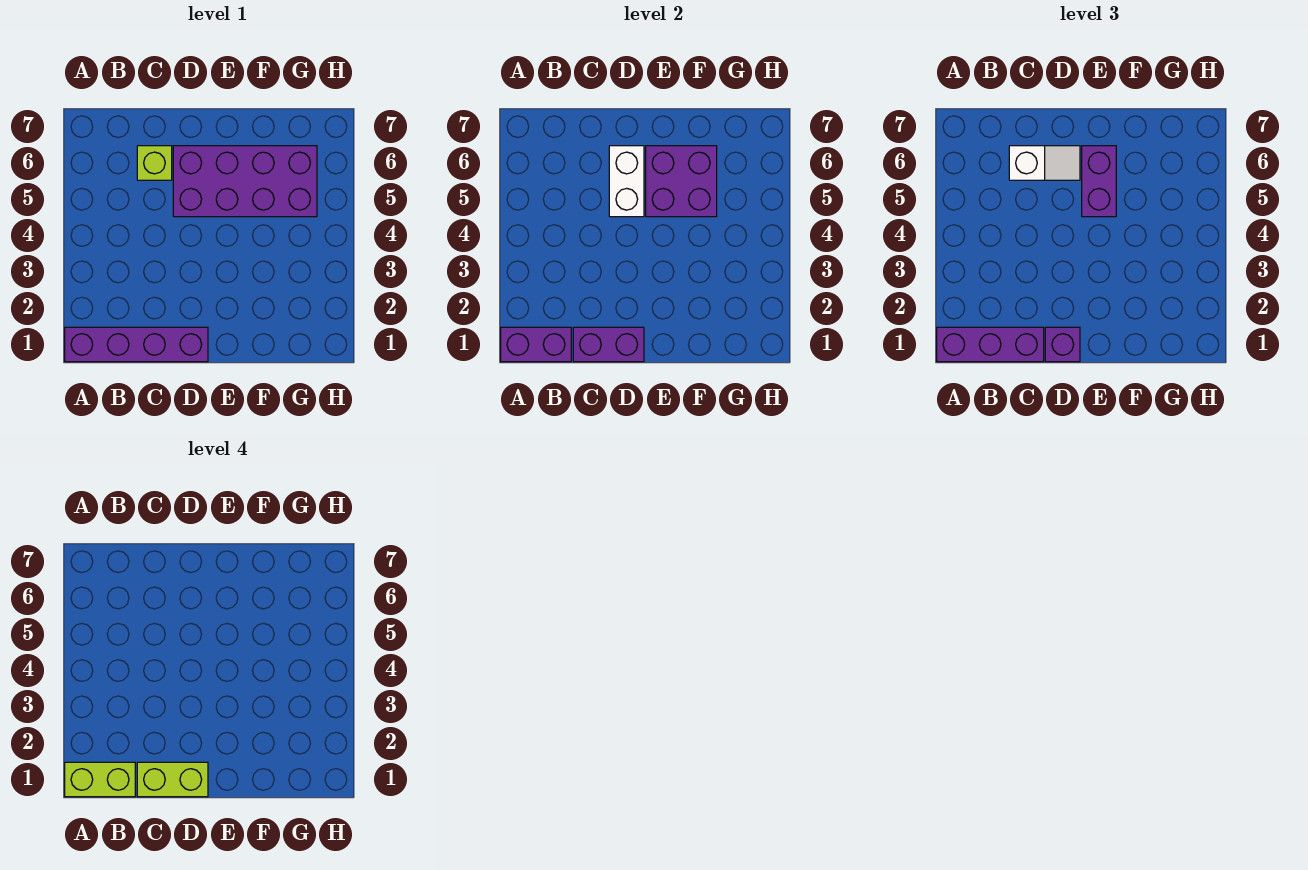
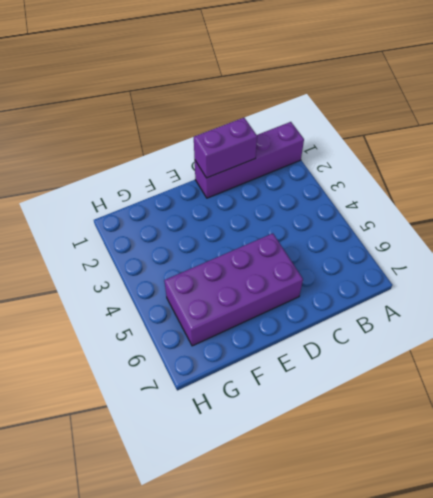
none -> lime 1x1 brick [137,146,172,180]
none -> purple 1x2 brick [501,327,571,362]
none -> white 1x2 brick [609,146,644,217]

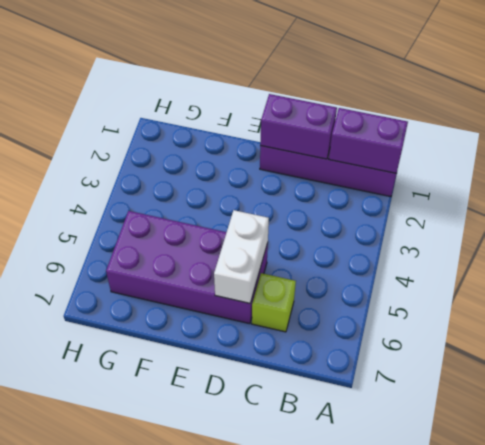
none -> purple 2x2 brick [646,146,717,217]
none -> purple 1x3 brick [937,327,1044,362]
none -> white 1x2 slope [1009,146,1080,180]

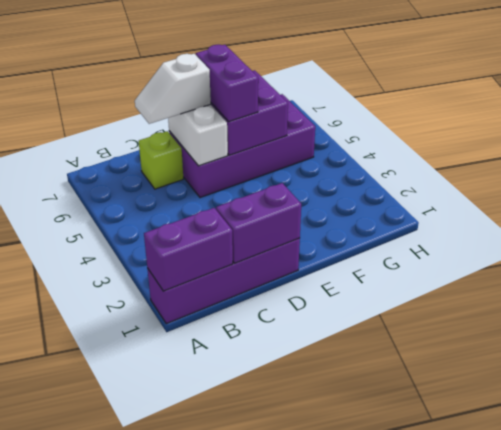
white 1x2 slope [135,54,211,124] -> white 1x2 slope turned to [1009,146,1080,180]
none -> purple 1x3 brick [937,327,1044,362]
none -> purple 1x1 brick [1045,327,1080,362]
none -> lime 1x2 brick [65,762,135,797]

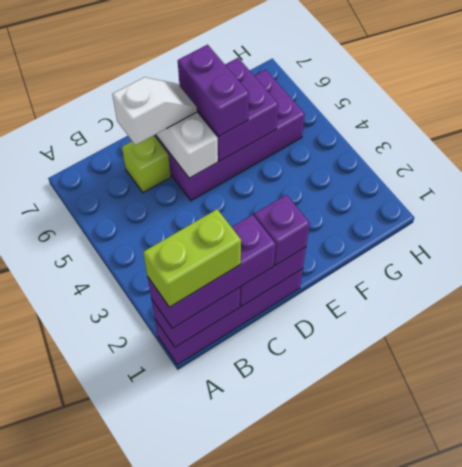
none -> lime 1x2 brick [137,762,208,797]

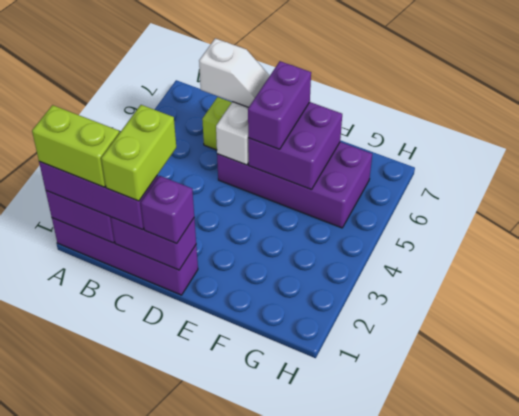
lime 1x2 brick [101,105,176,201] -> lime 1x2 brick turned to [137,762,208,797]

